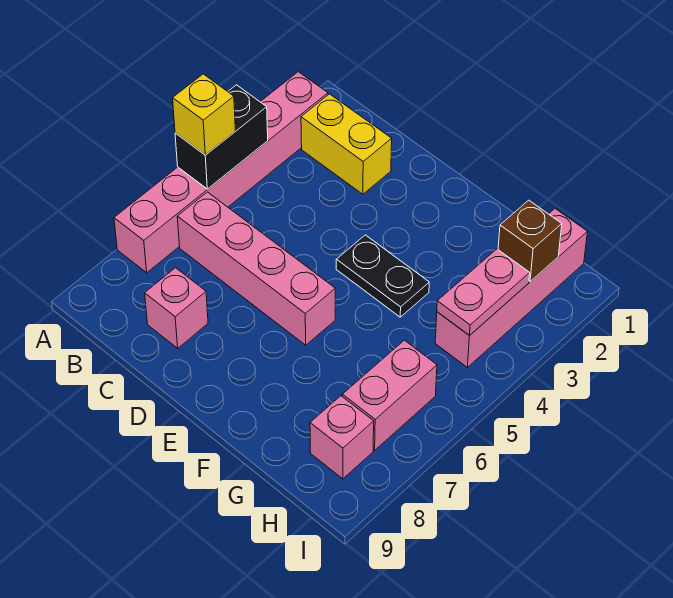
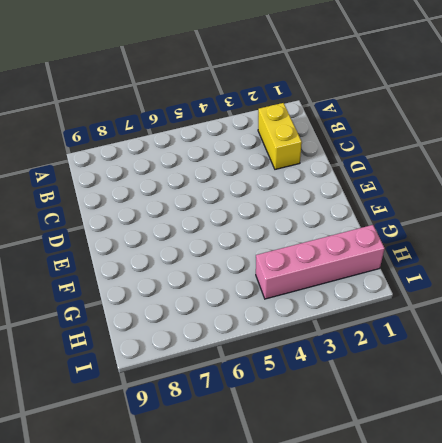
none -> pink 1x6 brick [114,72,328,273]
none -> pink 1x4 brick [177,192,335,345]
none -> pink 1x1 brick [145,268,208,348]

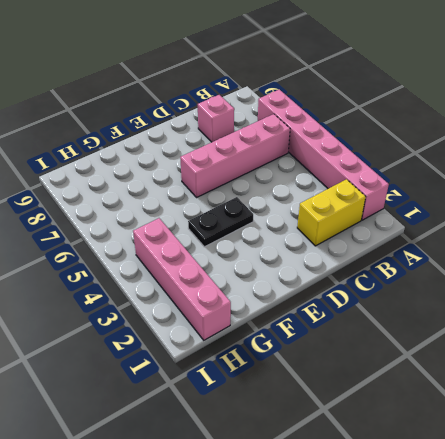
none -> pink 1x2 brick [342,340,437,450]
none -> pink 1x1 brick [310,396,374,479]
none -> black 1x2 brick [175,85,268,189]

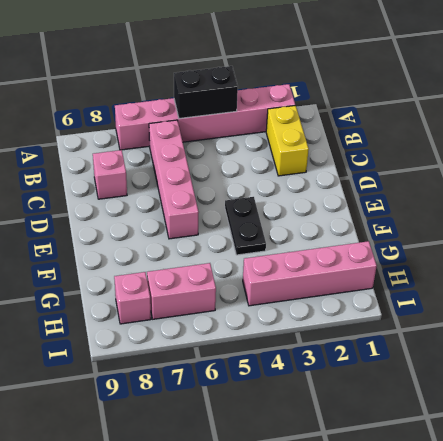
none -> brown 1x1 brick [498,200,562,282]
none -> pink 1x2 plate [437,249,530,336]
none -> yellow 1x1 brick [173,74,235,155]

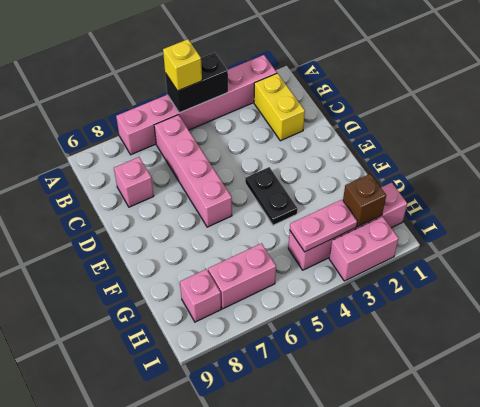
pink 1x2 brick [329,217,399,281] -> none

